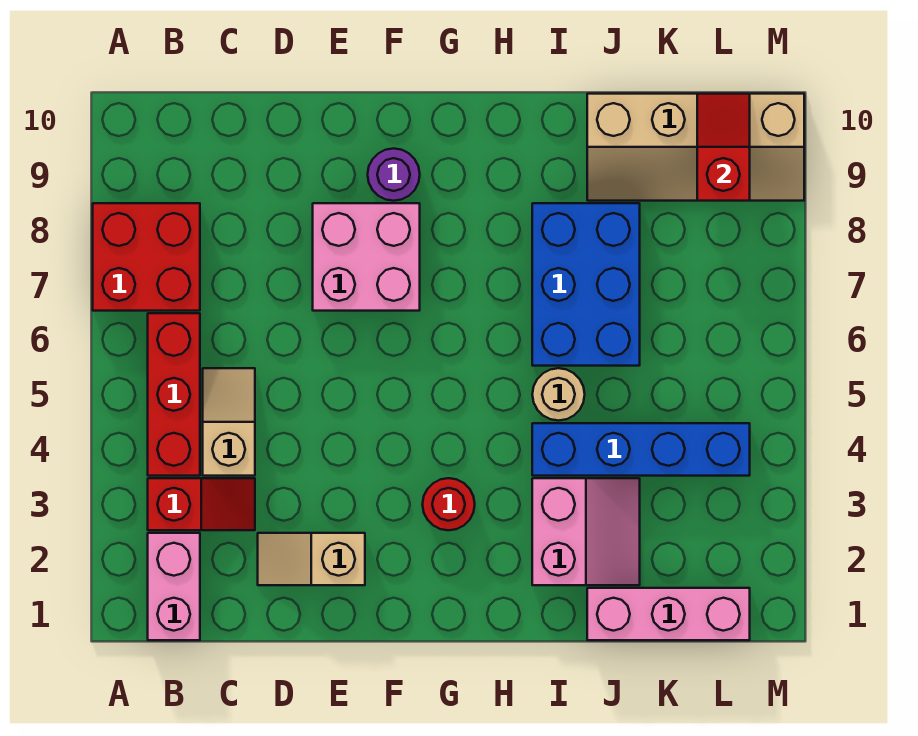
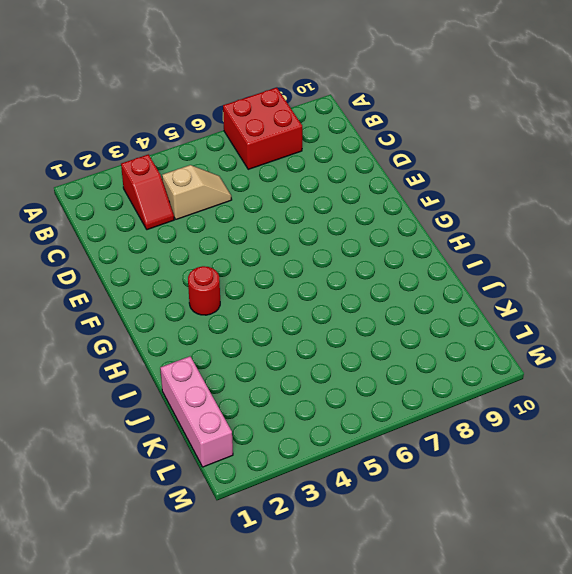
none -> pink 1x2 brick [148,533,200,640]
none -> red 1x3 brick [148,313,200,476]
none -> tan 1x2 slope [258,533,365,585]

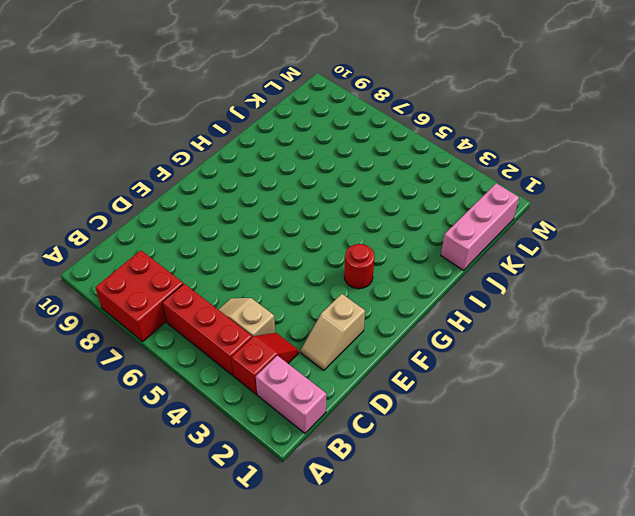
none -> pink 2x2 brick [313,203,420,311]
none -> purple 1x1 round brick [368,148,420,201]
none -> pink 2x2 slope [532,478,640,585]

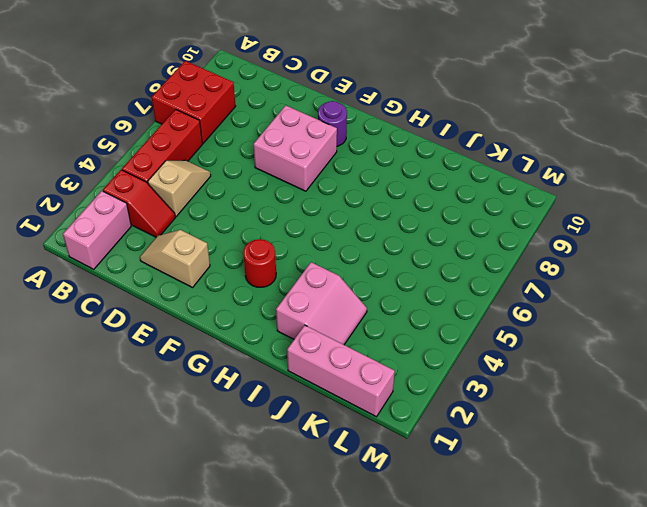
none -> blue 1x4 brick [532,423,750,476]
none -> tan 1x1 round brick [532,368,585,421]
none -> blue 2x3 brick [532,203,640,366]

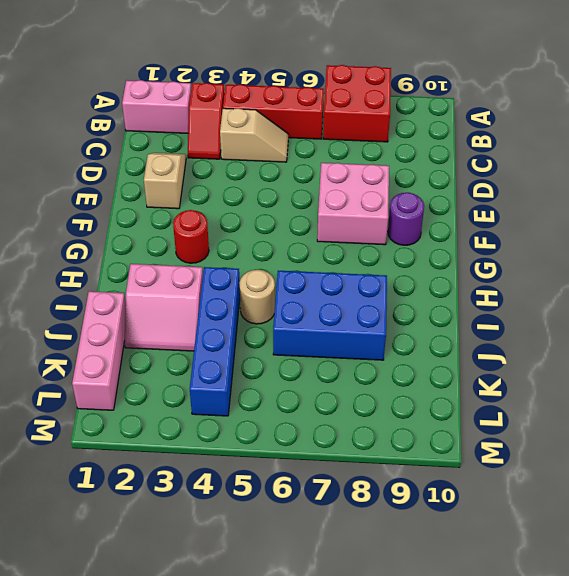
none -> tan 2x4 slope [587,94,804,201]
none -> red 1x2 slope [697,94,750,201]

